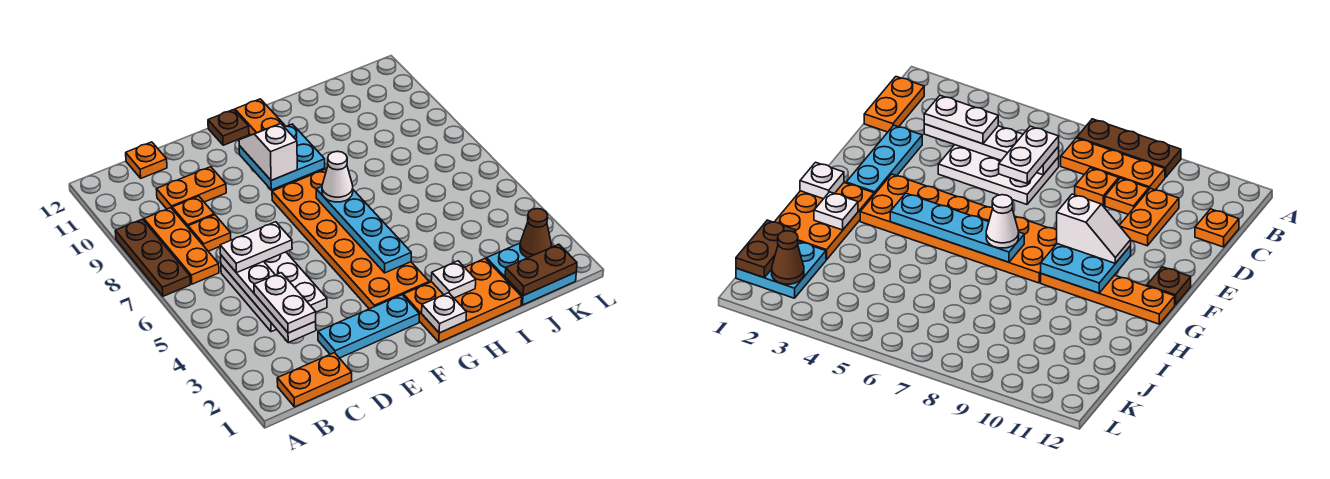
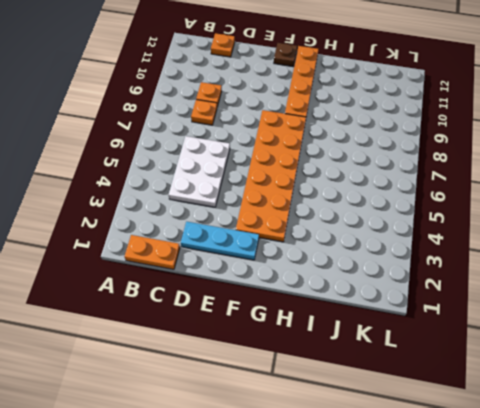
none -> brown 1x3 plate [115,219,190,296]
none -> orange 1x3 plate [144,208,219,284]
none -> orange 1x2 plate [156,167,226,209]

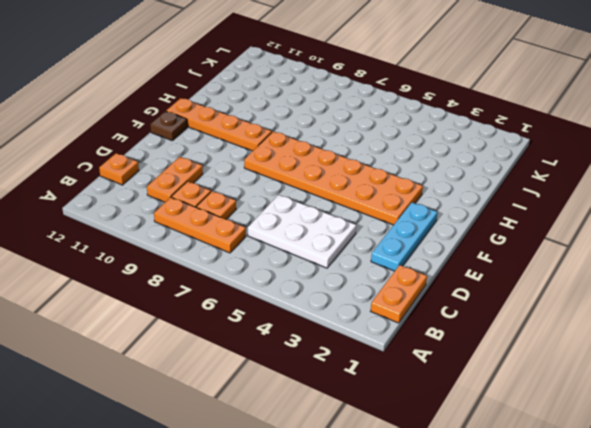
none -> brown 1x3 plate [115,219,190,296]
none -> orange 2x3 plate [403,259,522,342]
none -> cyan 2x2 plate [487,243,576,305]

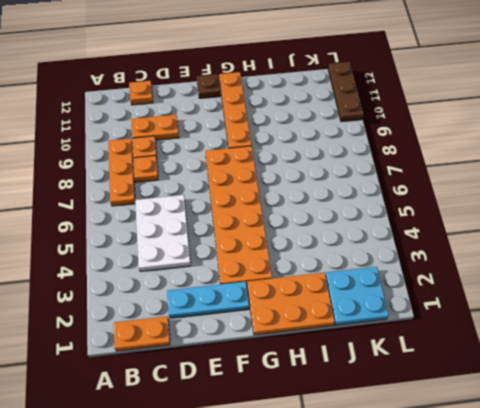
brown 1x3 plate [328,62,364,122] -> brown 1x3 plate moved to [115,219,190,296]
none -> white 1x4 plate [221,255,316,343]
none -> cyan 2x2 plate [239,124,325,190]
none -> white 1x1 plate [422,293,466,333]

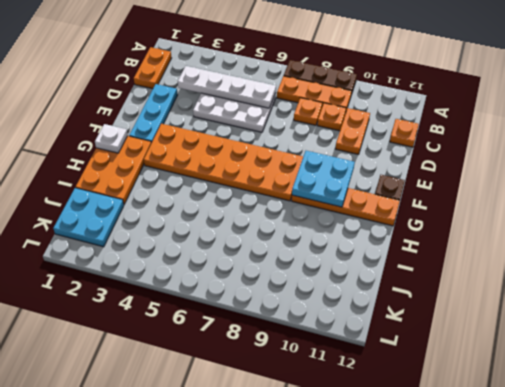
none -> cyan 1x4 plate [316,187,411,273]
none -> white 1x1 plate [431,261,476,298]
none -> brown 1x2 plate [505,244,577,296]

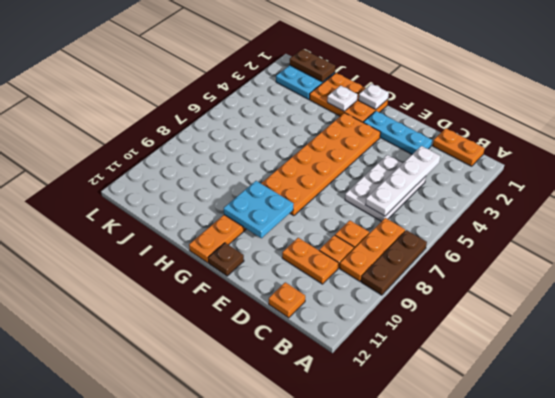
none -> cyan 1x4 plate [316,187,411,273]
none -> brown 1x1 cone [520,209,552,258]
none -> white 1x2 plate [254,273,316,333]

